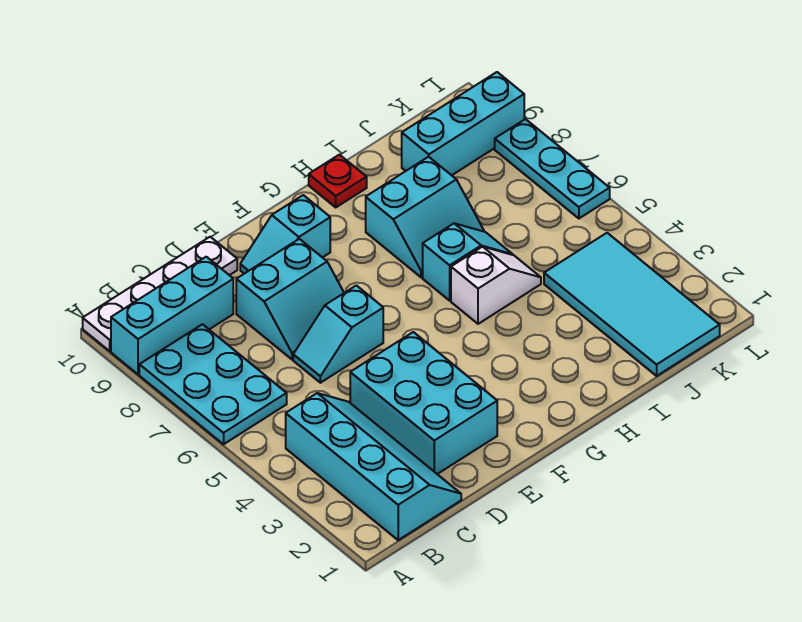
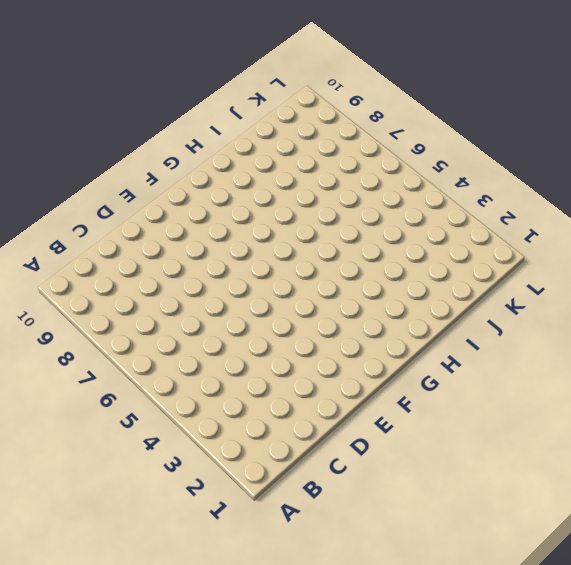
none -> cyan 2x3 plate [139,324,287,444]
none -> cyan 1x3 brick [111,257,233,374]
none -> white 1x4 plate [83,237,237,351]

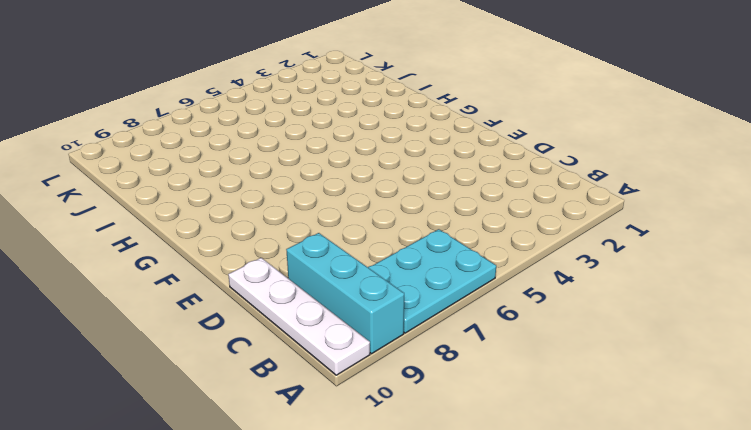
none -> cyan 2x4 slope [286,393,461,540]
none -> cyan 2x3 brick [350,332,497,474]
none -> cyan 1x2 slope [293,285,383,383]

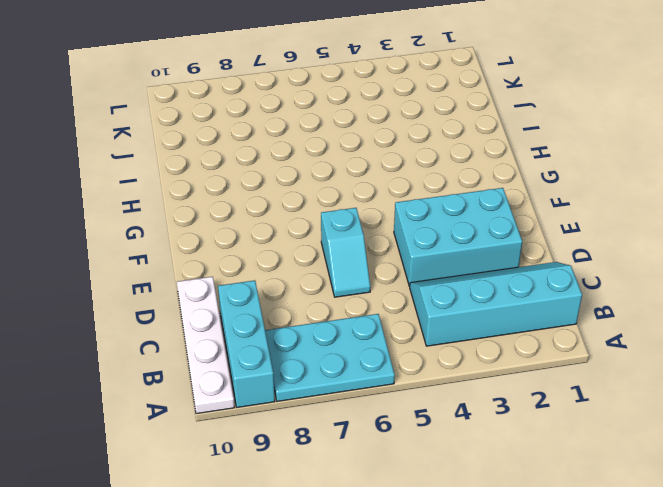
none -> cyan 2x2 slope [236,239,344,359]
none -> cyan 1x2 slope [240,195,330,274]
none -> white 1x2 slope [451,247,541,324]

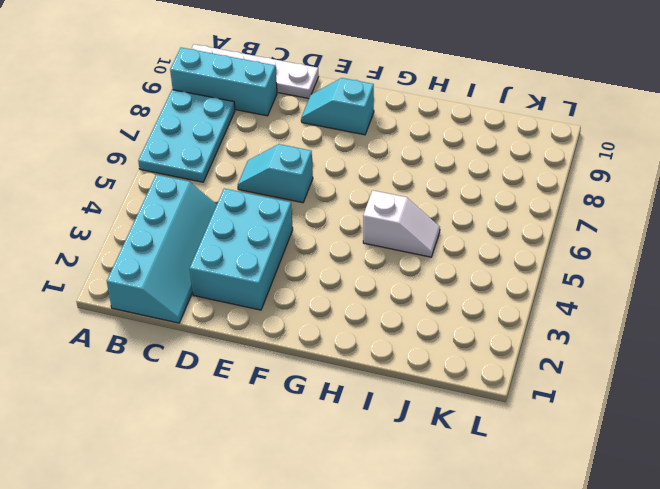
none -> cyan 2x2 slope [236,239,344,359]
none -> cyan 1x2 slope [423,223,513,301]
none -> cyan 2x2 slope [366,157,484,277]

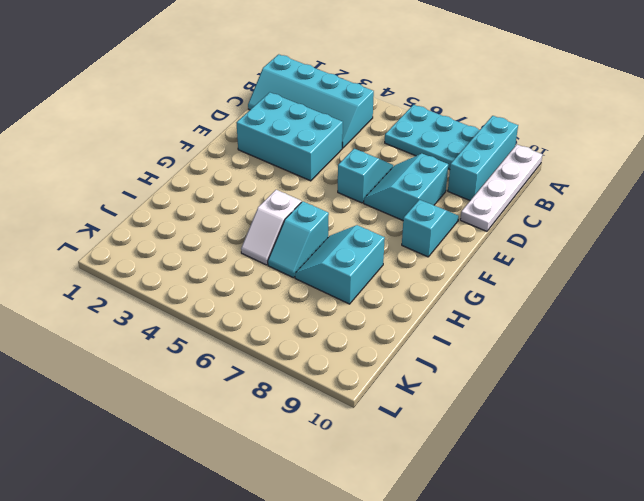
none -> red 1x1 plate [309,155,367,207]
none -> cyan 2x4 tile [544,233,720,376]
none -> cyan 1x3 brick [402,72,524,175]

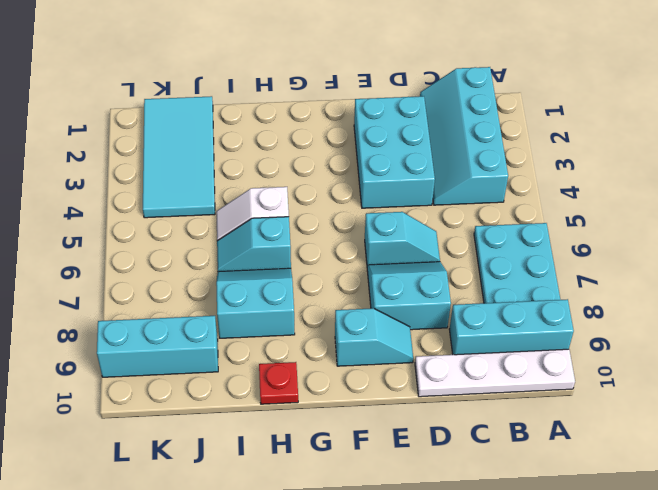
none -> cyan 1x3 plate [495,119,610,219]

